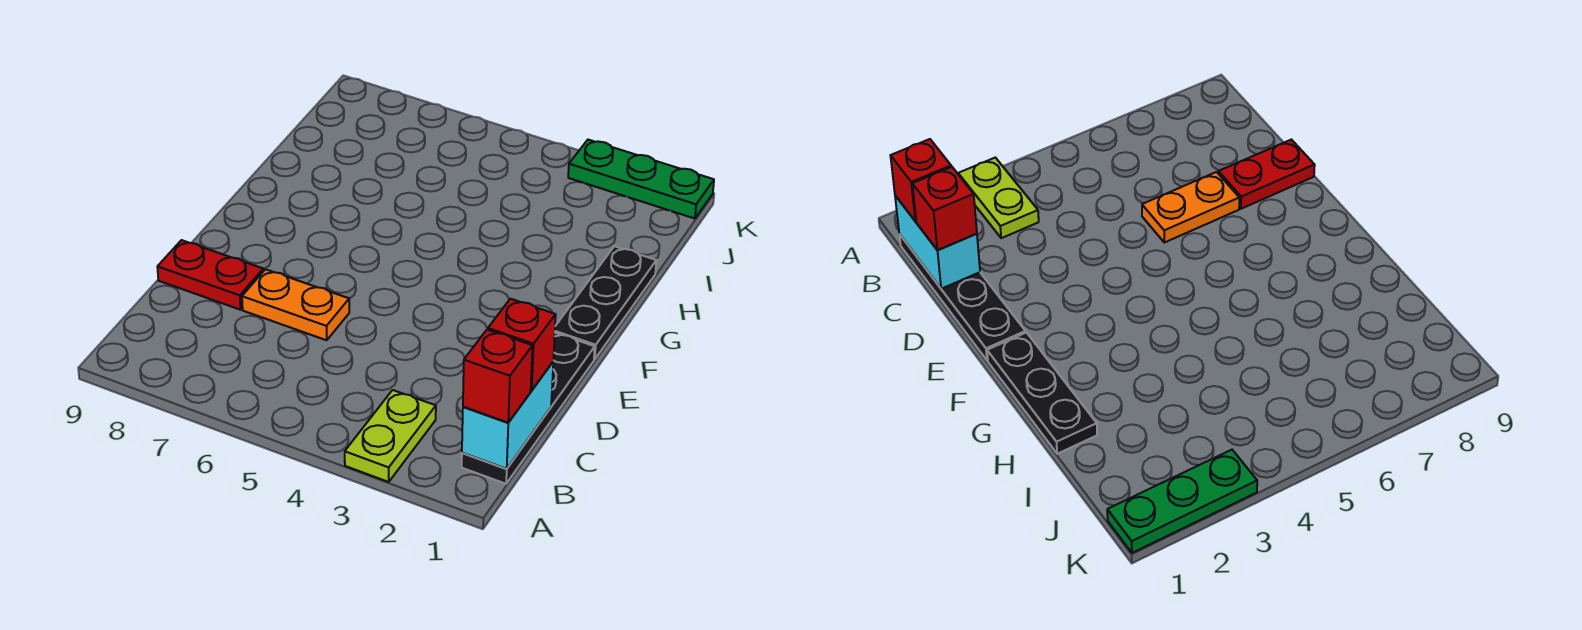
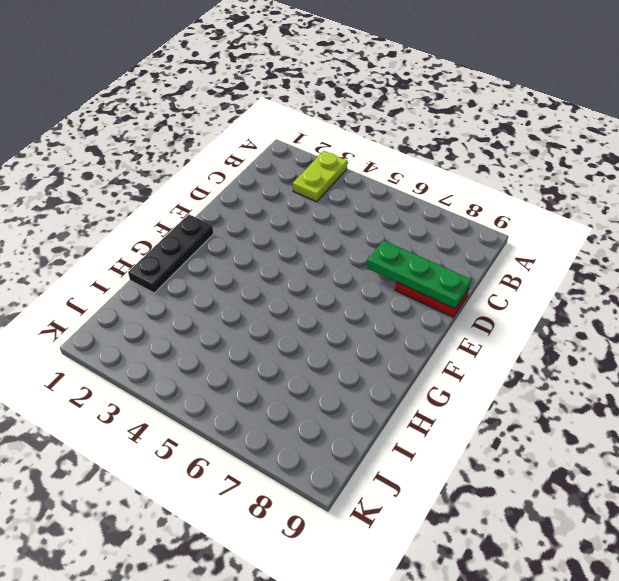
green 1x3 plate [367,240,471,309] -> green 1x3 plate moved to [568,140,714,219]
none -> black 1x4 plate [462,333,595,484]
none -> orange 1x2 plate [242,269,349,340]

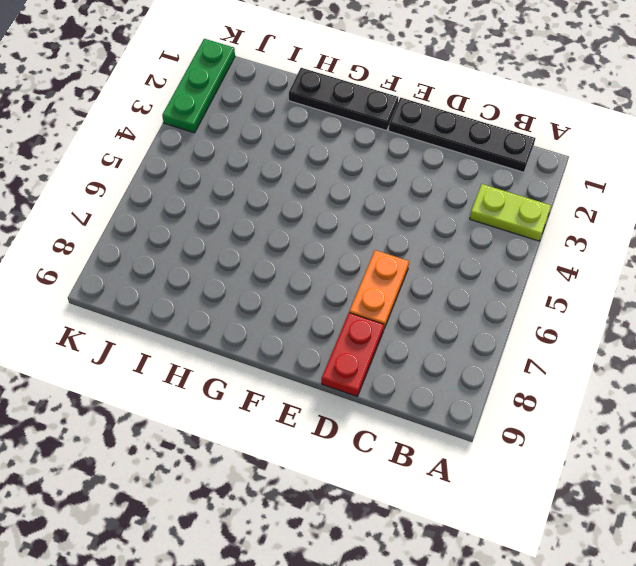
none -> cyan 1x2 brick [462,362,553,469]
none -> red 1x1 brick [463,330,533,422]

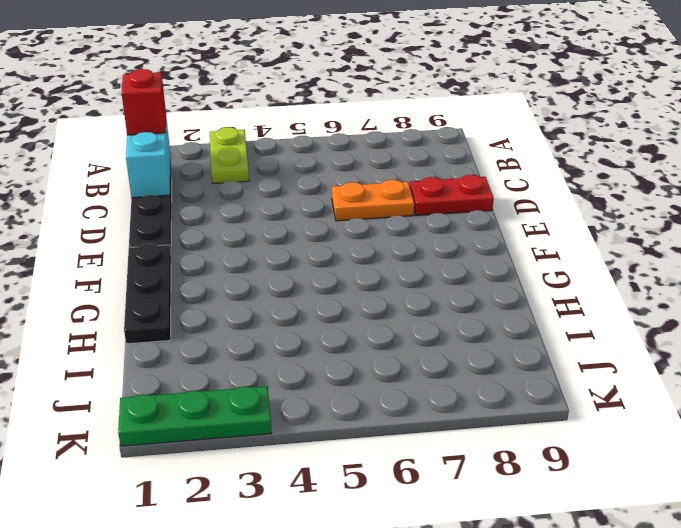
none -> red 1x1 brick [488,299,556,390]

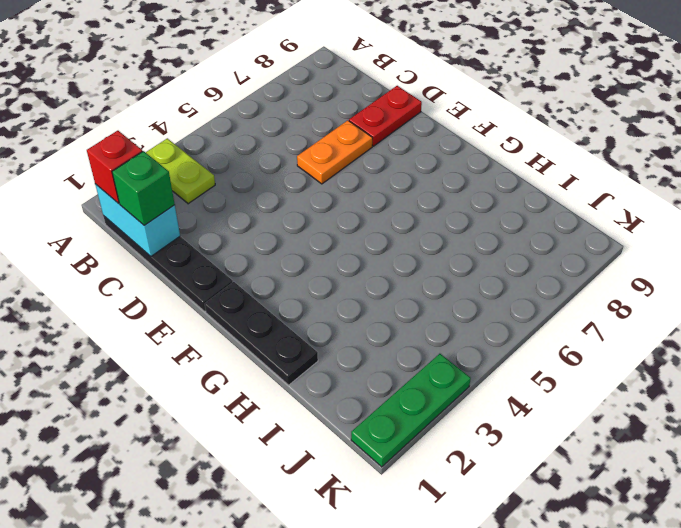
green 1x1 brick [112,151,175,225] -> red 1x1 brick [488,299,556,390]

